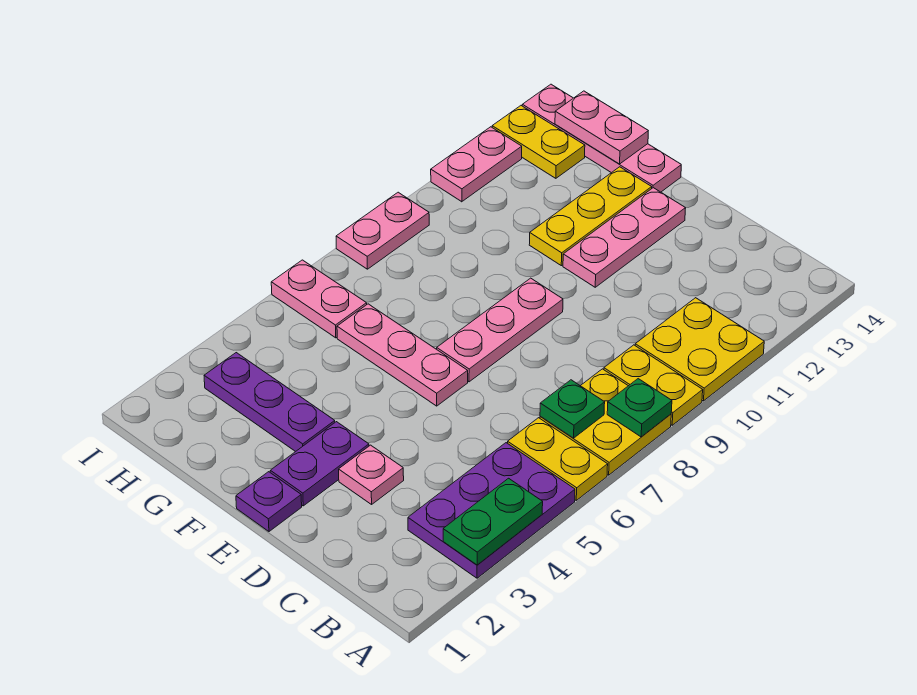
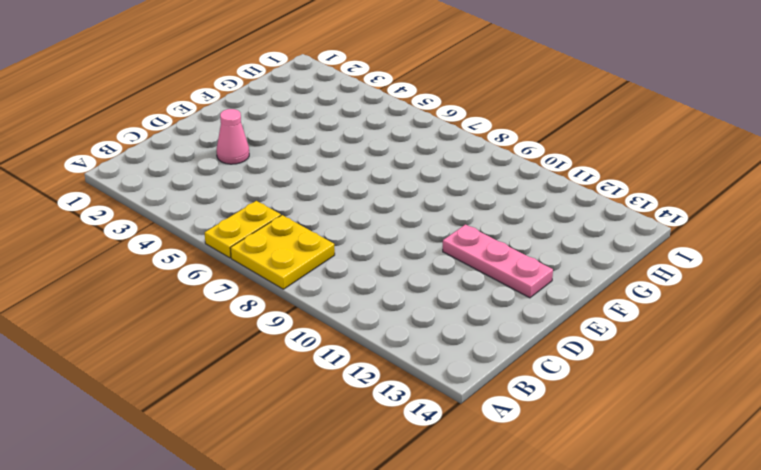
pink 1x1 cone [216,109,249,164] -> pink 1x1 plate [339,445,404,504]
none -> purple 2x3 plate [408,443,575,578]
none -> yellow 1x2 plate [604,345,703,425]
none -> yellow 2x2 plate [635,298,764,401]

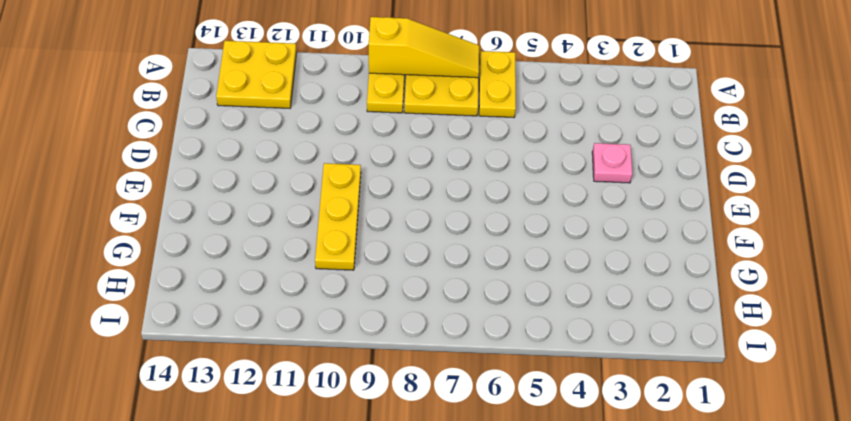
yellow 1x3 slope [369,17,479,78] -> green 1x1 plate [607,379,672,437]
yellow 2x2 plate [216,41,297,108] -> yellow 2x2 plate moved to [635,298,764,401]
yellow 1x3 plate [315,163,361,270] -> yellow 1x3 plate turned to [529,167,652,266]
none -> purple 2x3 plate [408,443,575,578]
none -> purple 1x1 plate [236,472,302,531]
none -> purple 1x2 plate [270,422,369,506]

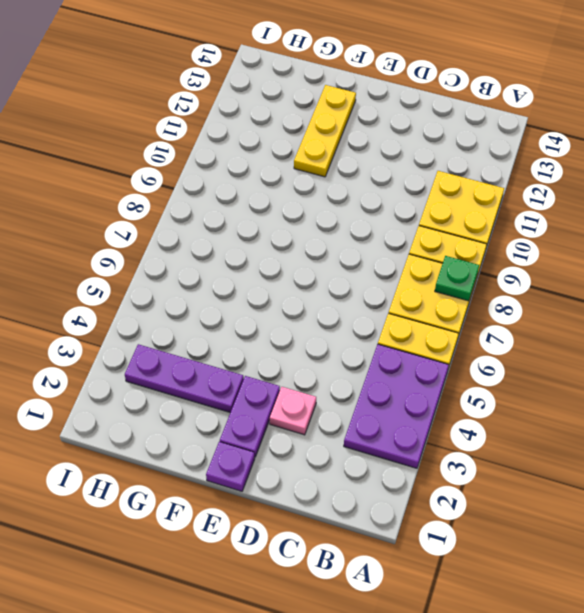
none -> pink 1x3 plate [337,304,468,406]
none -> pink 1x3 plate [437,278,563,382]
none -> pink 1x3 plate [563,188,686,287]

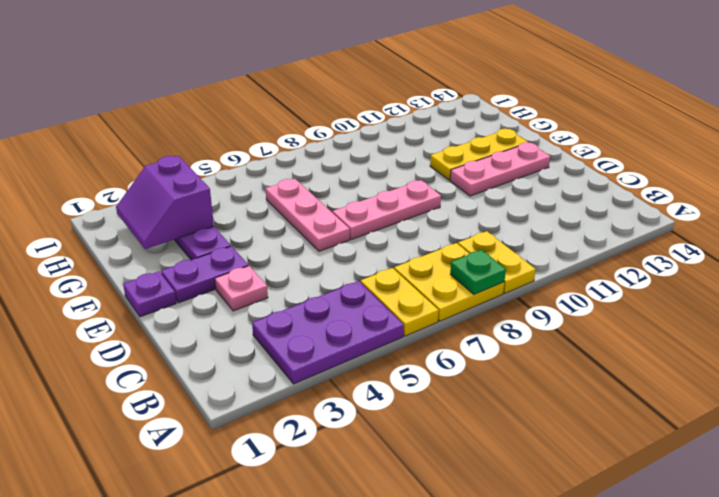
purple 2x2 slope [116,156,214,249] -> none
none -> yellow 2x2 plate [635,298,764,401]
none -> pink 1x4 plate [522,84,681,192]
none -> pink 1x2 plate [271,260,367,338]

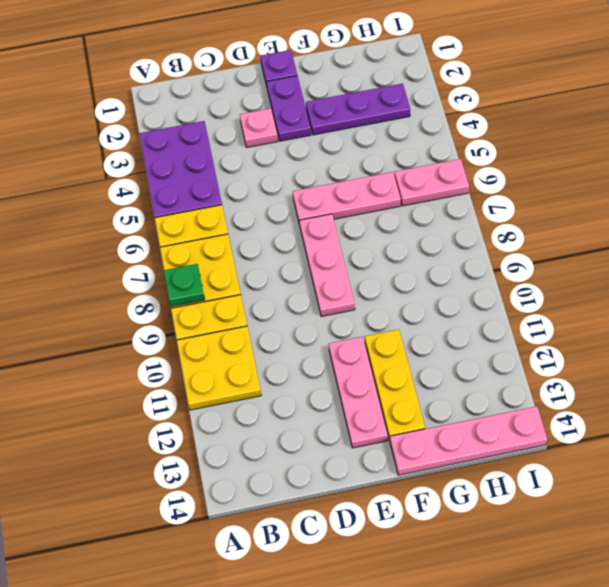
none -> yellow 1x2 plate [492,106,585,178]
none -> pink 1x2 plate [336,192,429,269]
none -> pink 1x2 plate [431,127,522,202]

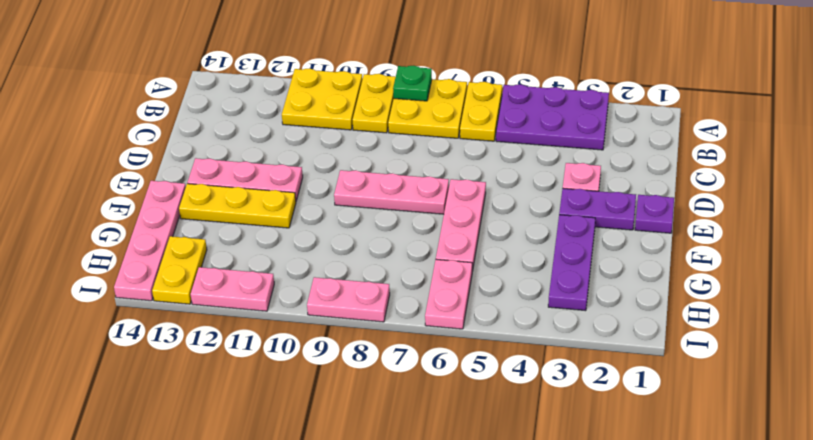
none -> green 1x2 plate [443,478,543,565]
none -> green 1x1 plate [540,380,605,438]
none -> pink 1x2 plate [555,91,648,164]

